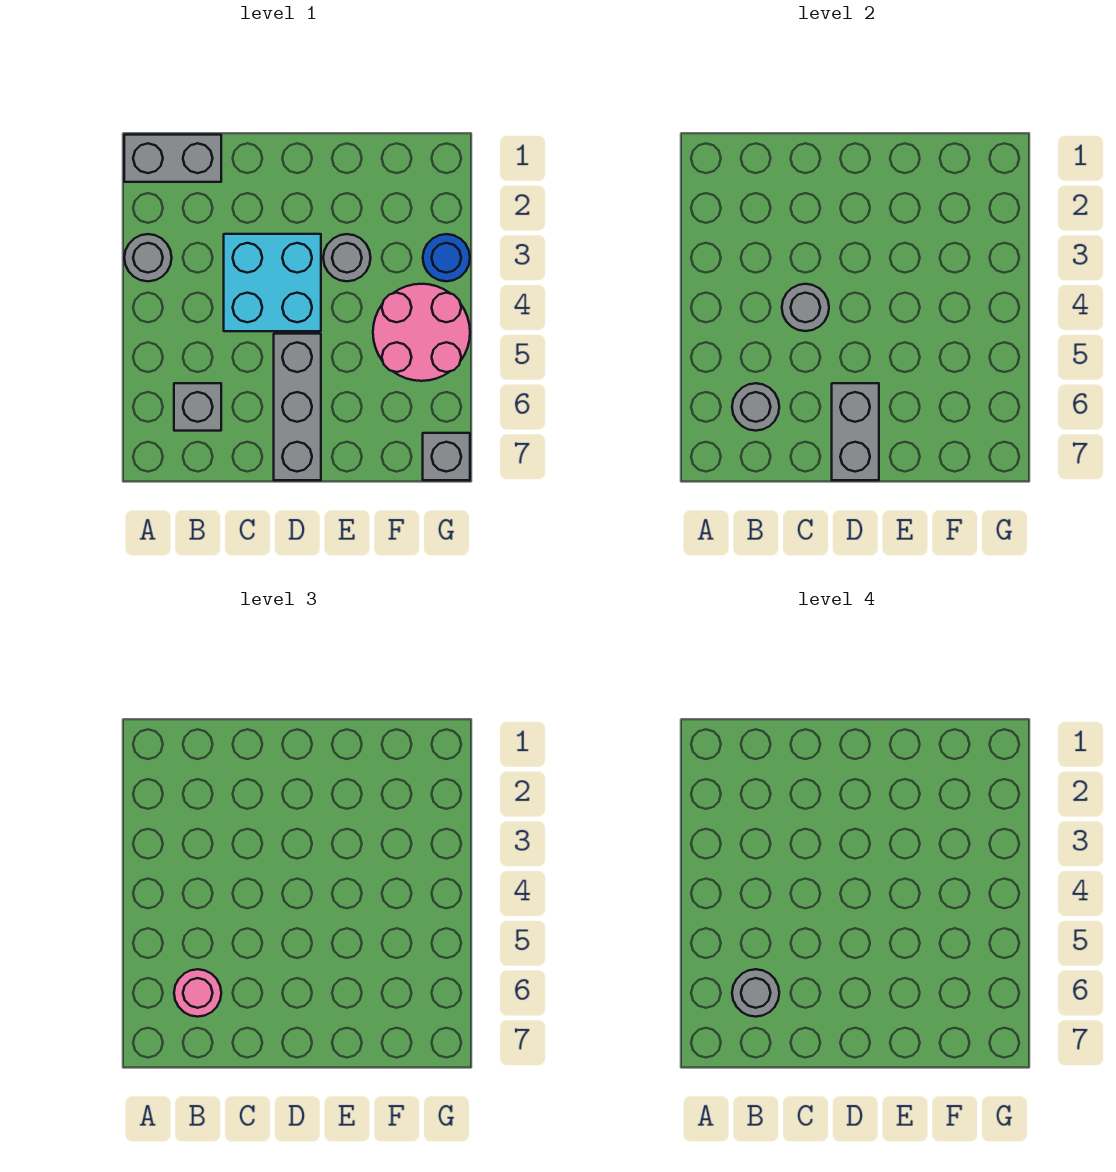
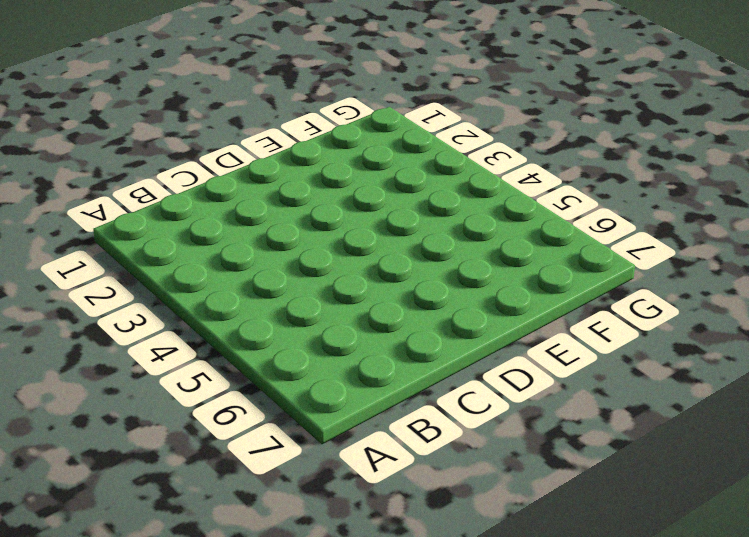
none -> grey 1x2 brick [124,135,221,182]
none -> grey 1x1 round brick [124,234,172,281]
none -> grey 1x1 brick [174,383,221,431]

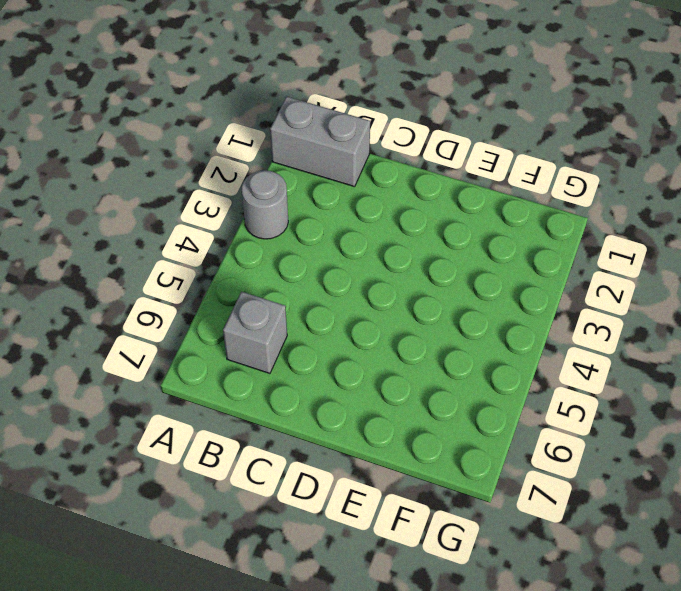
none -> cyan 2x2 brick [224,234,321,331]
none -> grey 1x3 brick [274,334,321,480]
none -> grey 1x1 round brick [323,234,371,281]

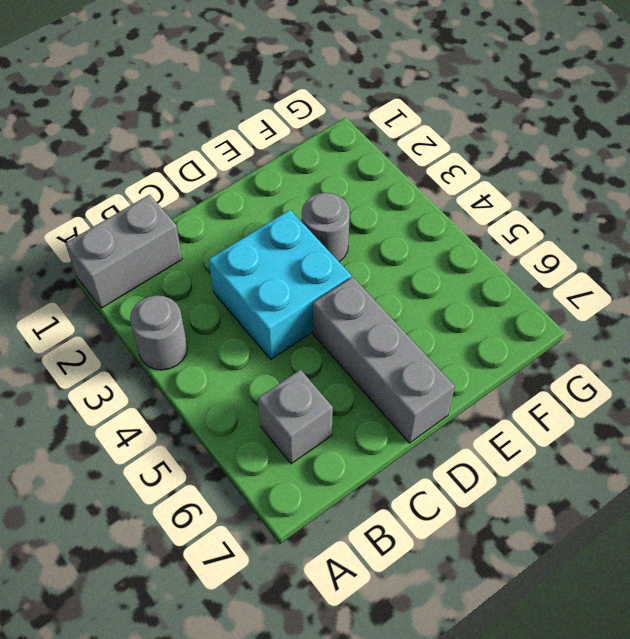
none -> pink 2x2 round brick [373,284,470,381]
none -> blue 1x1 round brick [423,234,470,281]
none -> grey 1x1 brick [423,433,470,480]

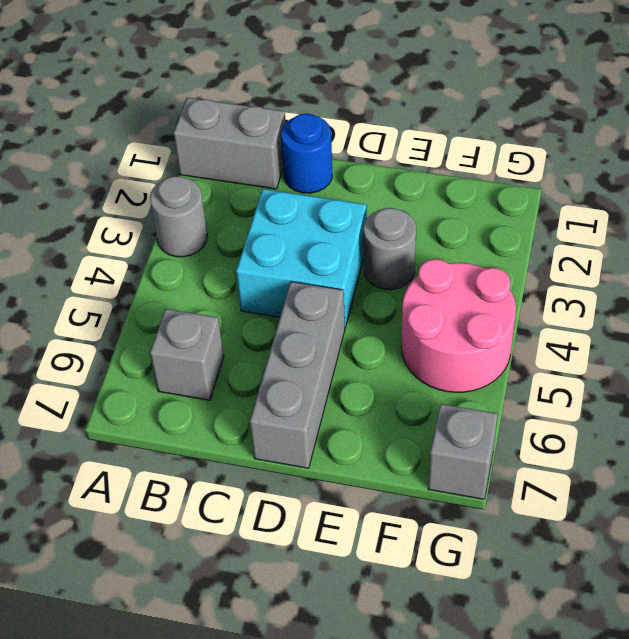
blue 1x1 round brick [281,114,332,193] -> blue 1x1 round brick moved to [423,234,470,281]
none -> grey 1x1 round brick [732,383,779,431]
none -> grey 1x1 round brick [782,284,829,331]
none -> grey 1x2 brick [832,383,879,480]

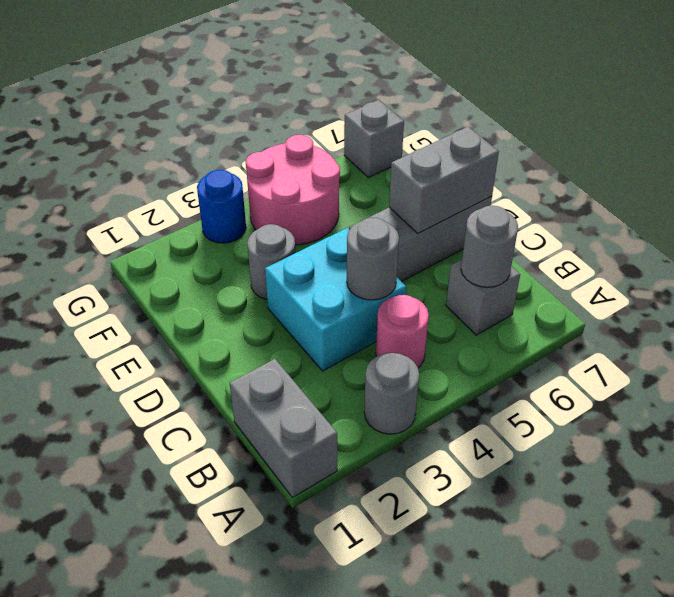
pink 1x1 round brick [376,295,429,368] -> pink 1x1 round brick moved to [174,969,221,1017]
none -> grey 1x1 round brick [732,969,779,1017]

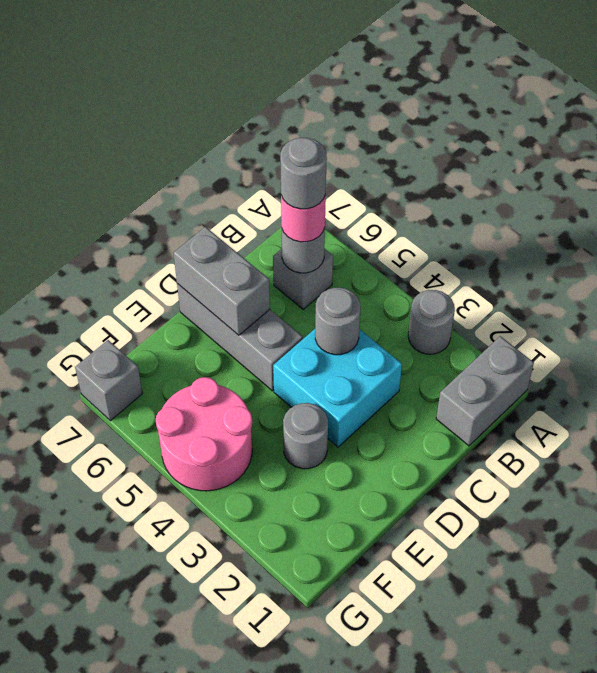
none -> blue 1x1 round brick [423,234,470,281]

